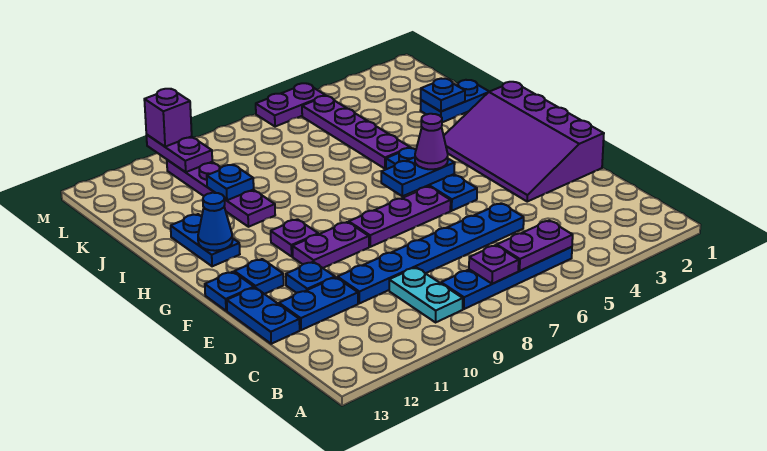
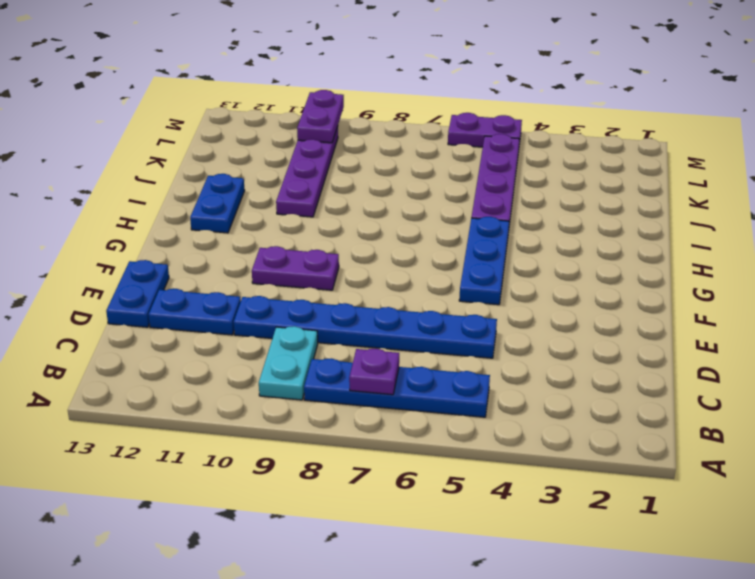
none -> purple 3x4 slope [444,82,604,202]
none -> blue 1x1 plate [286,262,335,293]
none -> purple 1x3 plate [349,187,451,247]

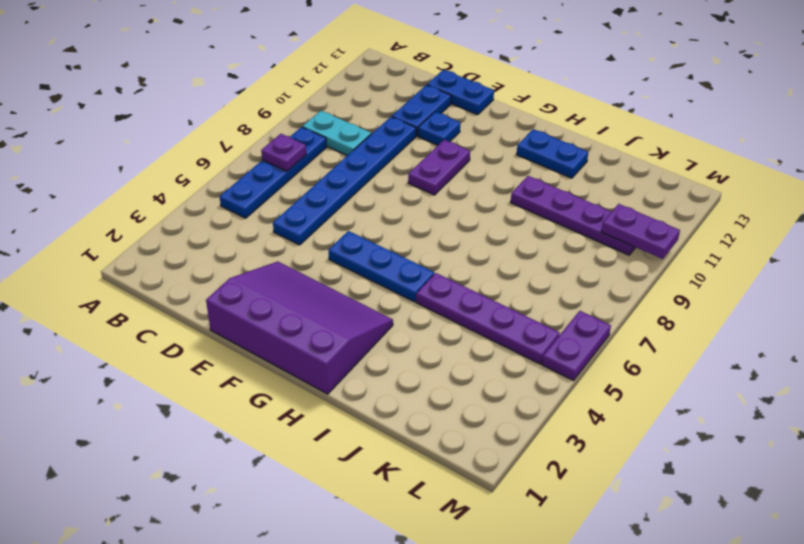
none -> purple 1x3 plate [349,187,451,247]
none -> blue 1x1 plate [234,259,284,294]
none -> blue 1x1 plate [205,272,254,311]

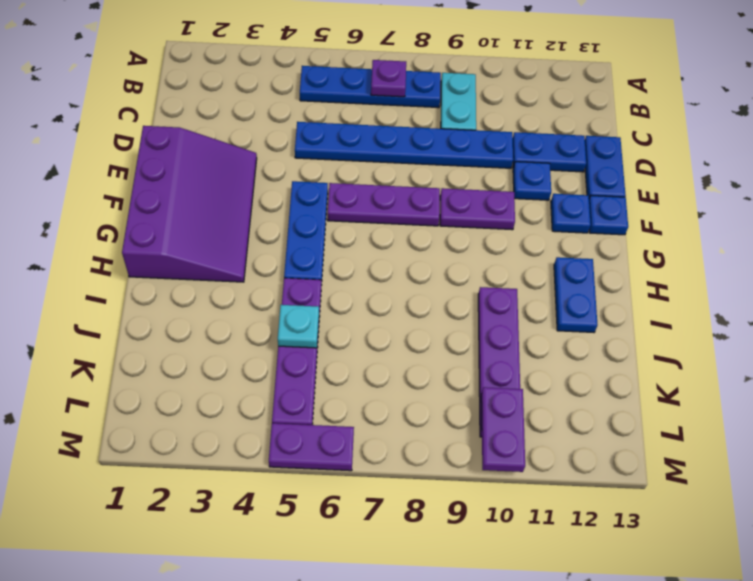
cyan 1x1 plate [278,305,319,348] -> none
none -> purple 1x1 plate [271,219,318,256]
none -> blue 1x2 plate [420,80,489,122]
none -> purple 1x2 plate [497,220,573,271]

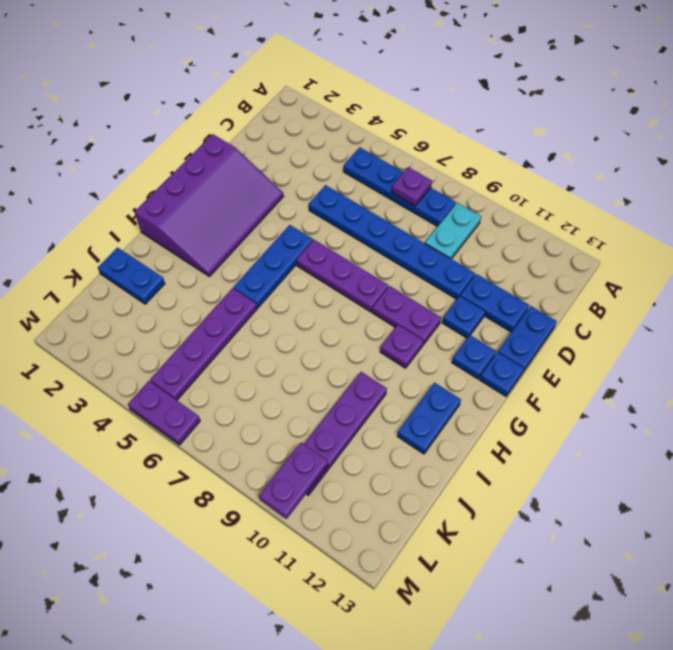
none -> purple 1x2 plate [497,220,573,271]
none -> blue 1x2 plate [381,157,455,196]
none -> blue 1x1 cone [198,193,233,251]

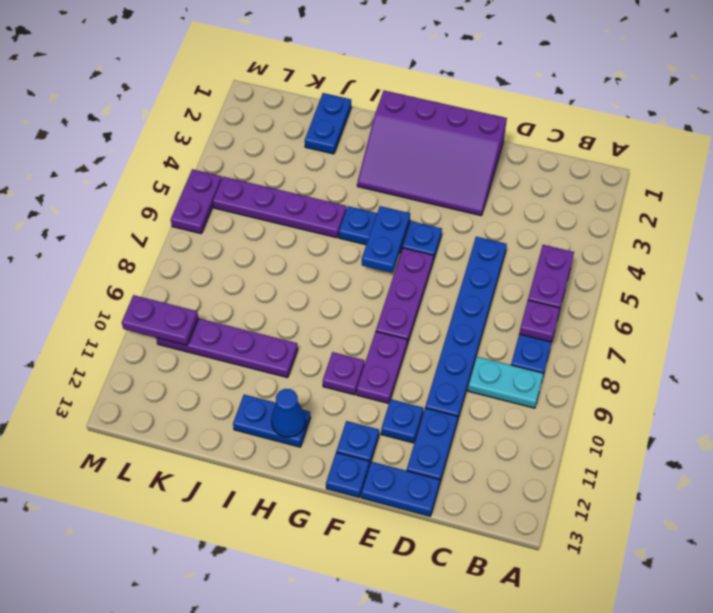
none -> blue 1x1 plate [421,79,465,111]
none -> blue 1x1 plate [207,165,254,200]
none -> purple 1x1 cone [415,114,448,169]

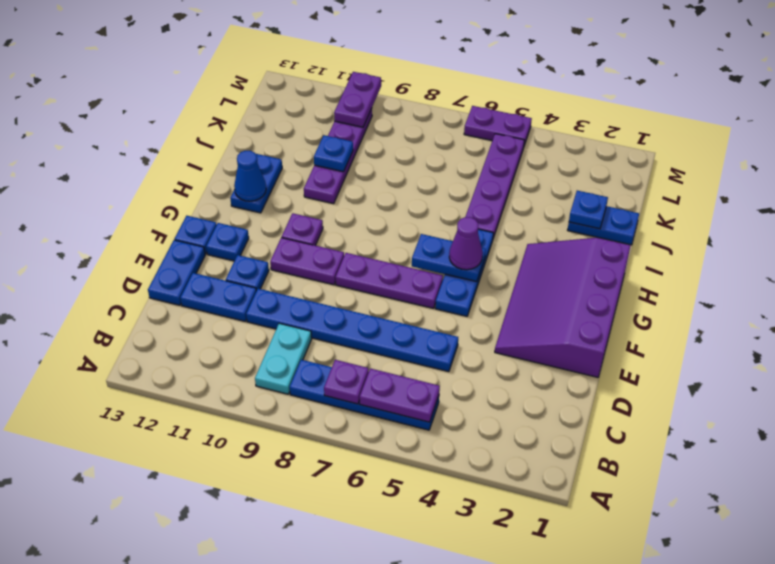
none -> purple 1x1 brick [144,89,192,147]

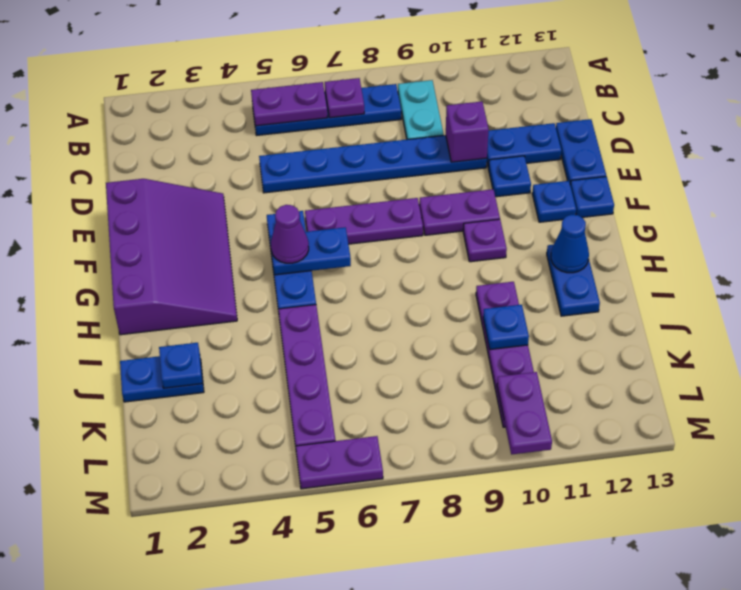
purple 1x1 brick [446,101,489,162] -> purple 1x1 brick moved to [144,89,192,147]

